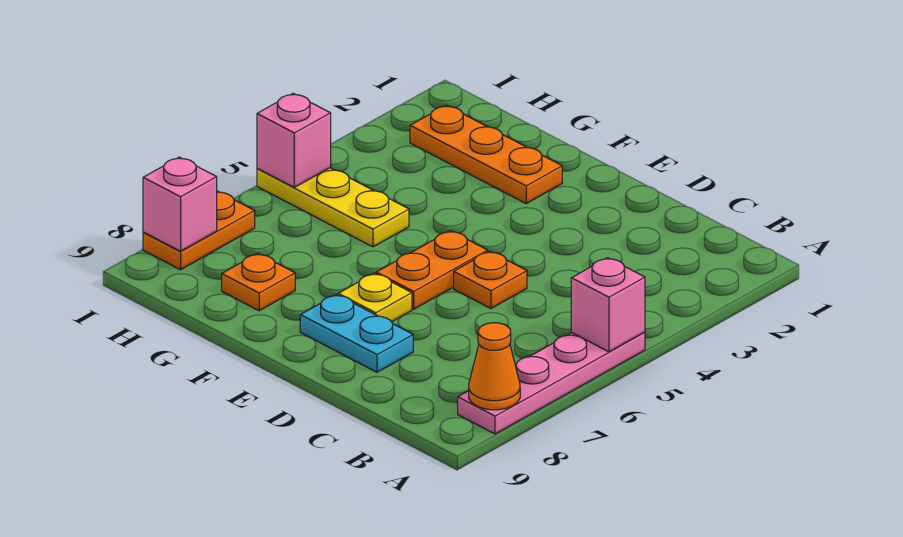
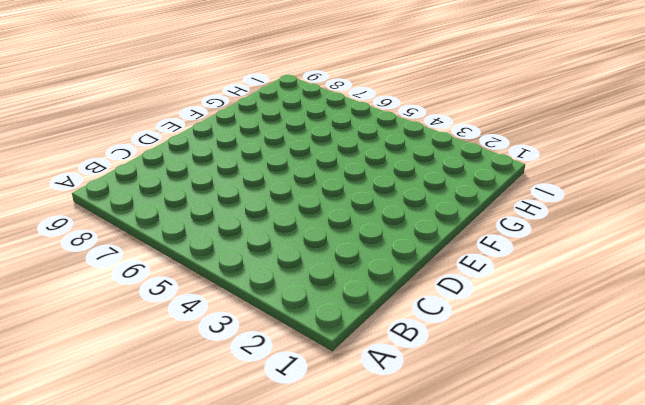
none -> pink 1x4 plate [458,332,645,434]
none -> orange 1x1 plate [454,251,527,308]
none -> cyan 1x2 plate [300,295,413,372]

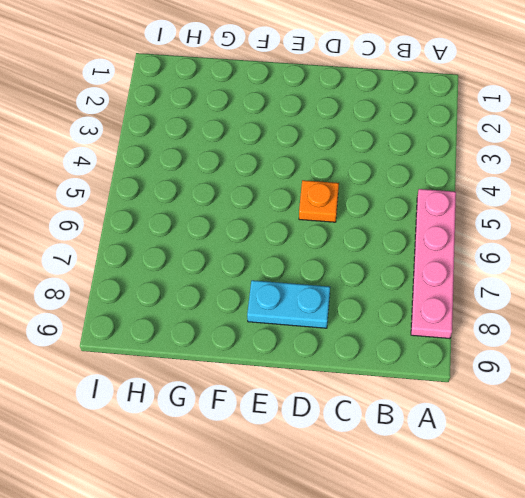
none -> orange 1x2 plate [376,231,488,309]
none -> yellow 1x1 plate [338,273,412,322]
none -> orange 1x3 plate [410,105,562,203]

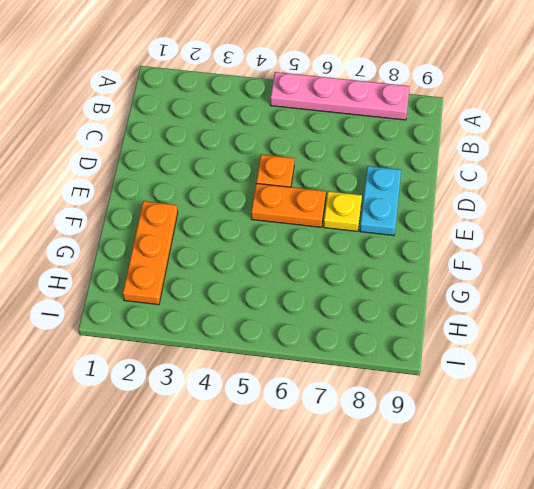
none -> yellow 1x3 plate [257,168,409,247]
none -> orange 1x1 plate [222,254,295,311]
none -> orange 1x2 plate [143,191,255,270]

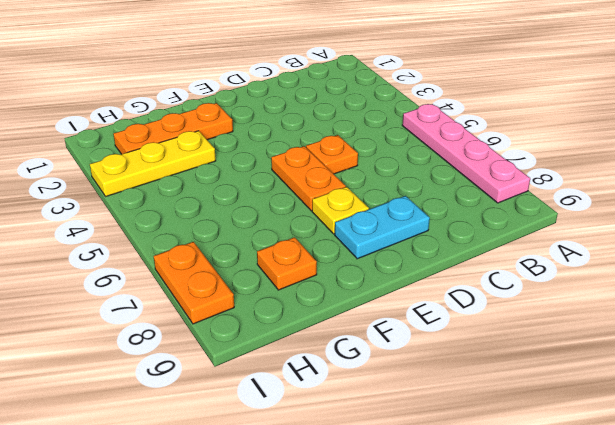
yellow 1x3 plate [90,131,216,196] -> yellow 1x3 plate moved to [257,168,409,247]
none -> pink 1x1 brick [571,258,645,352]
none -> orange 1x1 cone [469,323,520,410]
none -> pink 1x1 brick [257,93,331,187]

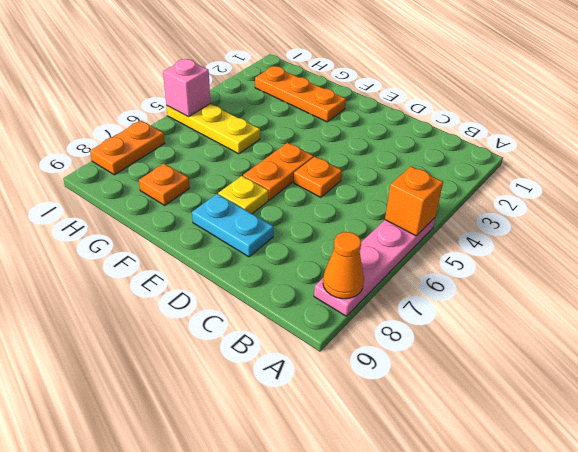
orange 1x1 brick [385,166,443,236] -> pink 1x1 brick [571,258,645,352]
none -> pink 1x1 brick [143,157,217,251]

